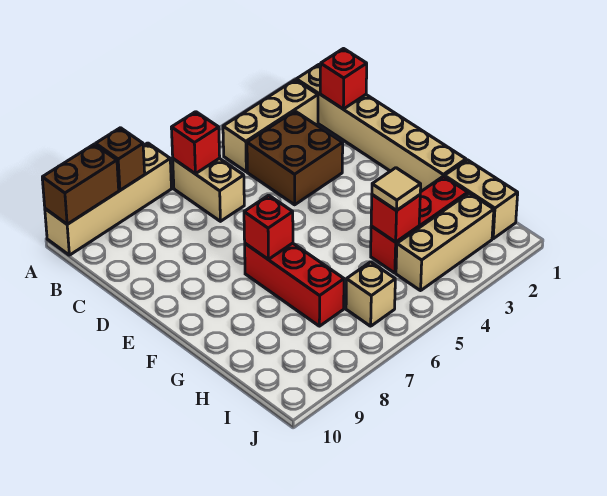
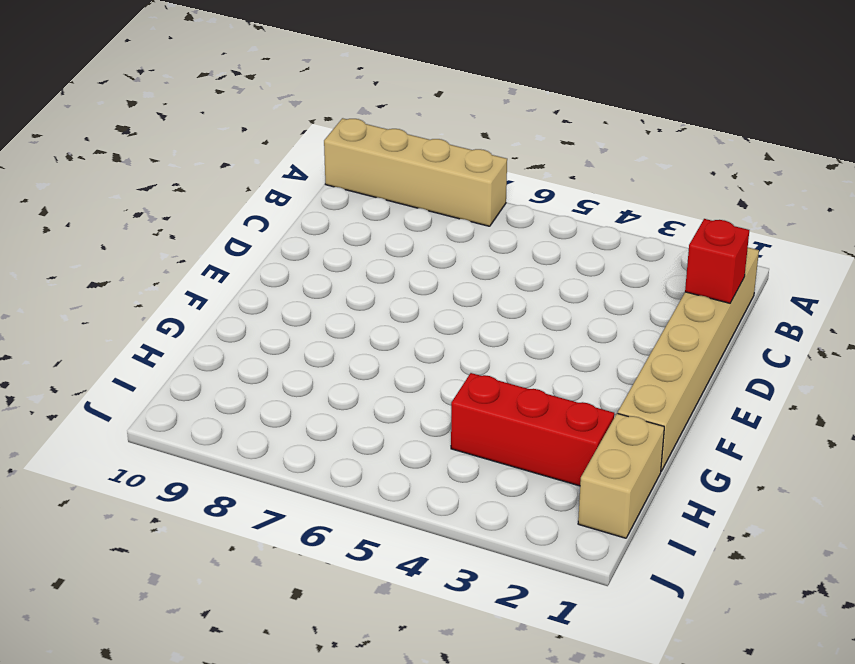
none -> tan 1x3 brick [223,80,318,172]
none -> tan 1x2 brick [173,158,244,221]
none -> brown 2x2 brick [247,111,343,205]

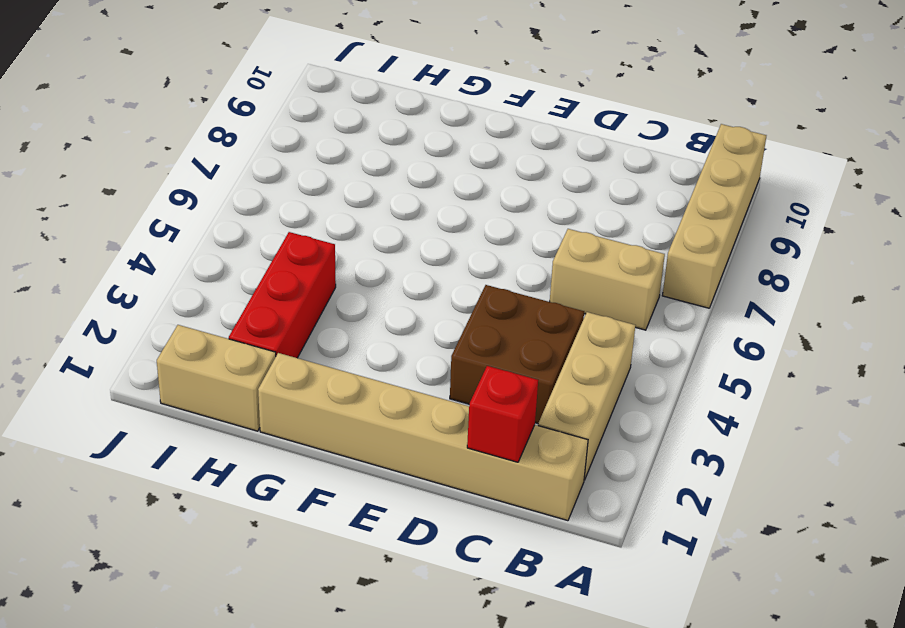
none -> red 1x3 brick [245,243,344,326]
none -> tan 1x3 brick [396,193,494,291]
none -> tan 1x1 brick [346,262,395,326]

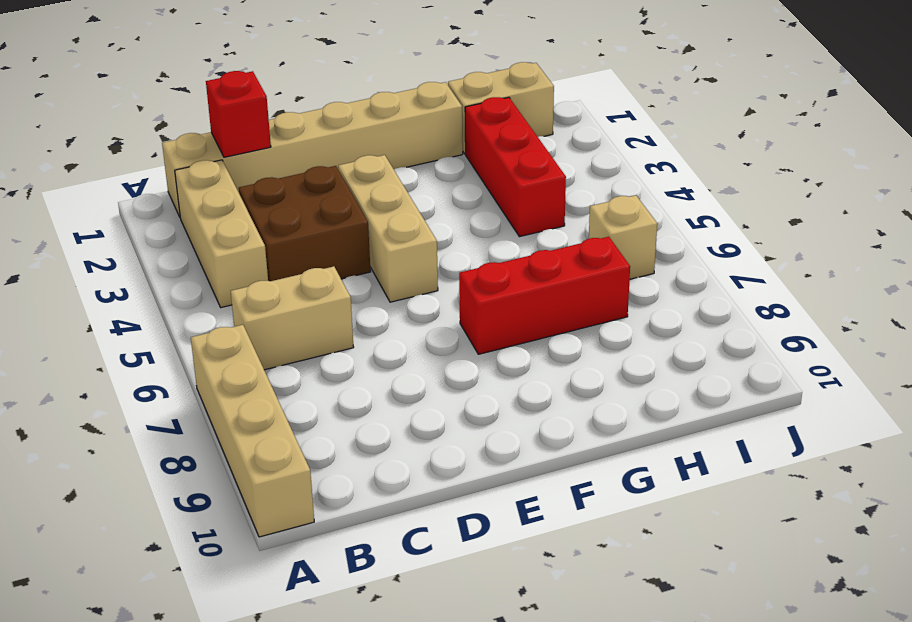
tan 1x3 brick [338,155,438,302] -> tan 1x3 brick moved to [396,193,494,291]
none -> brown 1x1 brick [96,128,145,190]
none -> brown 1x2 brick [42,144,119,224]
none -> red 1x1 brick [171,112,220,174]

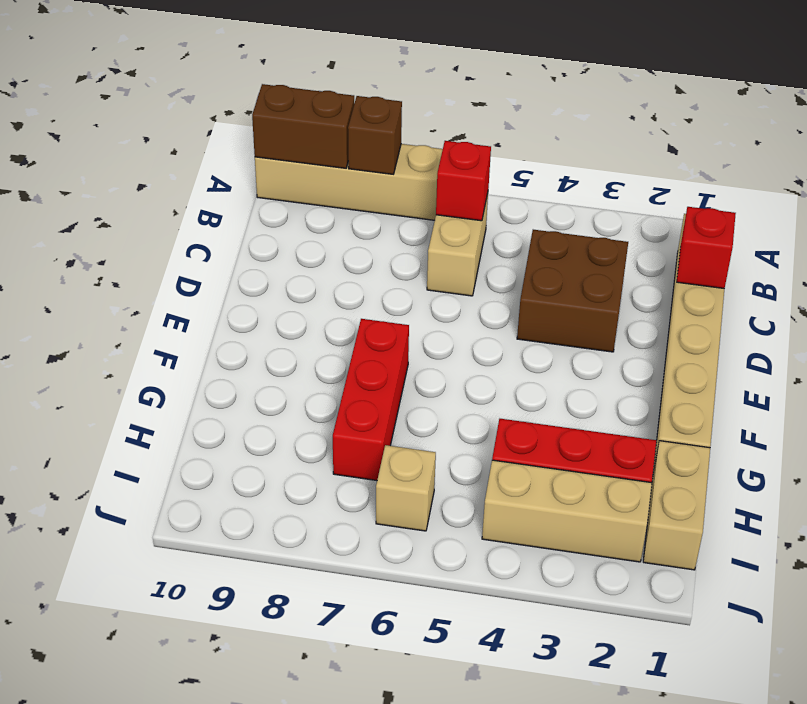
none -> tan 1x3 brick [223,80,318,172]
none -> red 1x1 brick [244,195,293,259]
none -> red 1x1 brick [371,195,420,242]

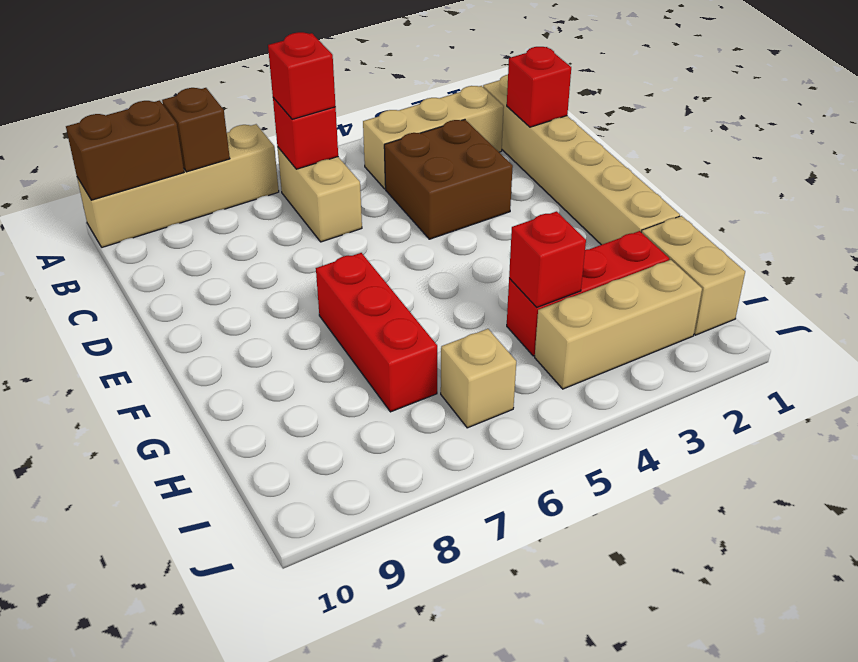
red 1x1 brick [268,32,336,119] -> red 1x1 brick moved to [244,195,293,259]
none -> tan 1x1 tile [372,168,421,211]

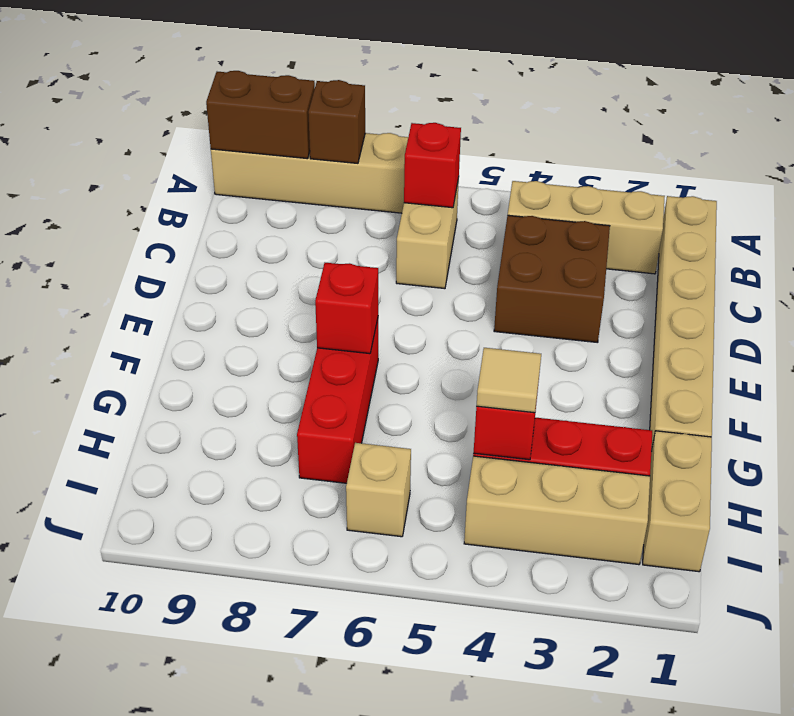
none -> red 1x1 brick [320,49,367,109]

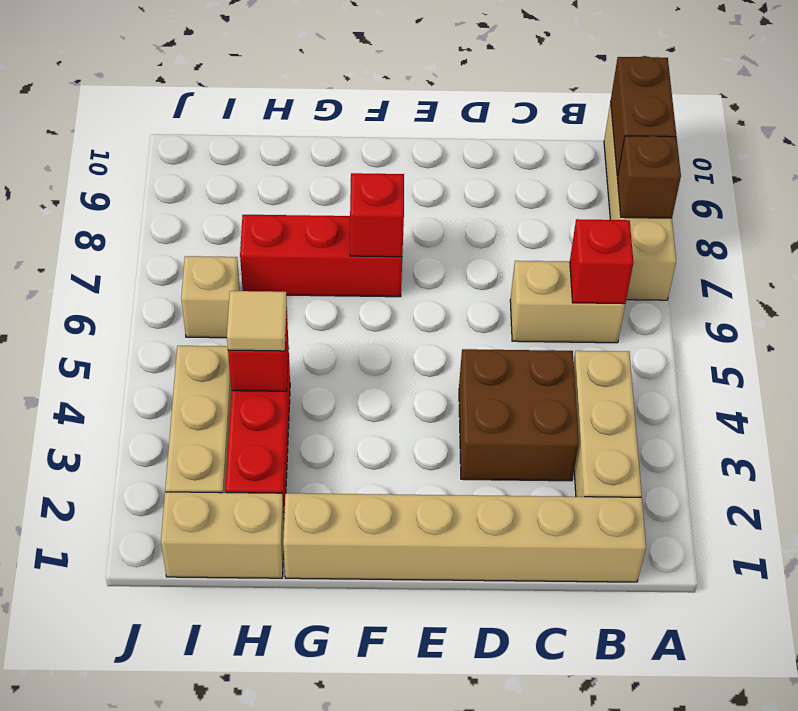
none -> red 1x1 brick [320,49,367,109]

